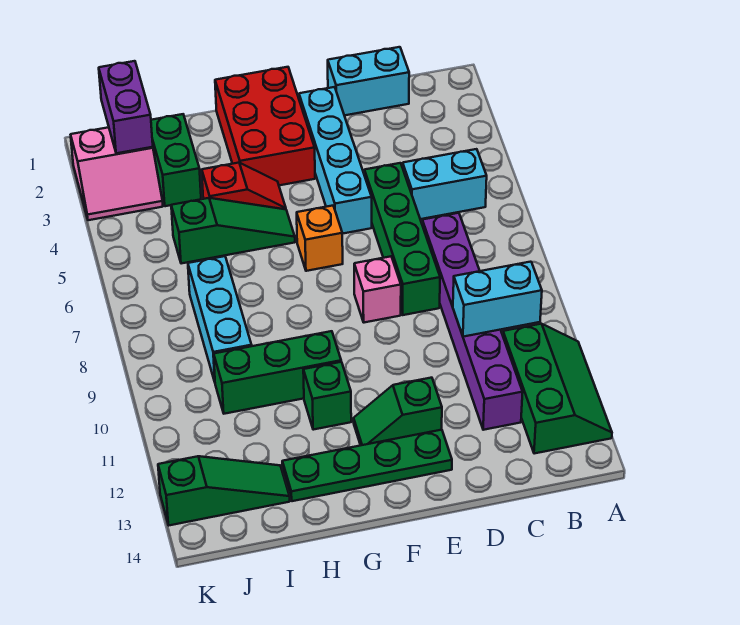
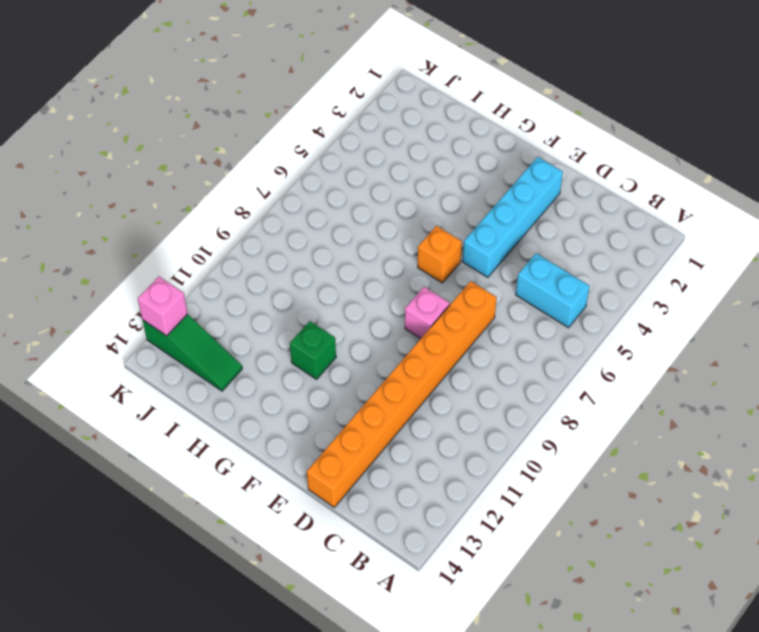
orange 1x8 brick [307,281,497,507] -> green 1x4 brick [364,163,440,315]
pink 1x1 brick [138,277,187,336] -> none
none -> green 2x3 slope [503,324,612,454]
none -> cyan 1x2 brick [328,47,409,115]
none -> purple 1x6 brick [422,213,523,430]

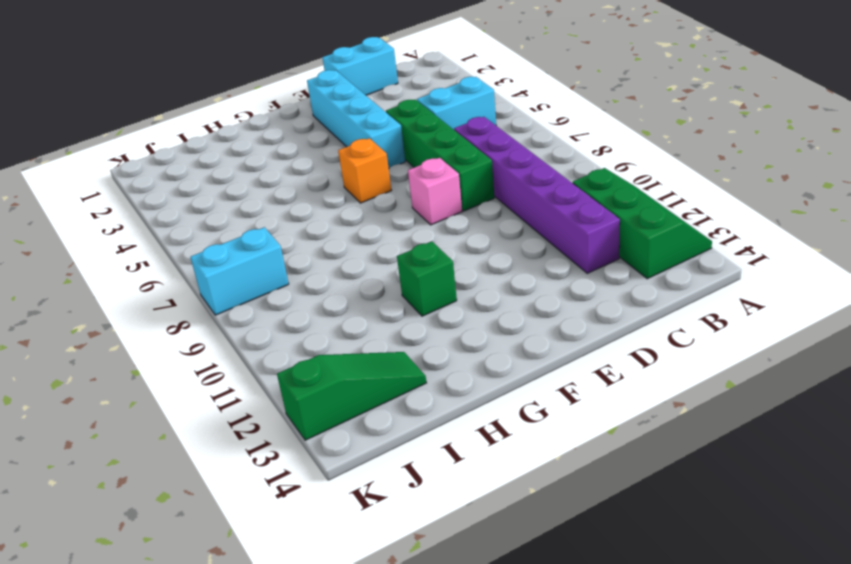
cyan 1x2 brick [191,227,289,315] -> cyan 1x2 brick moved to [453,262,542,337]
none -> green 1x2 slope [354,378,442,445]
none -> green 1x4 plate [282,430,452,501]
none -> red 2x3 brick [215,67,315,185]

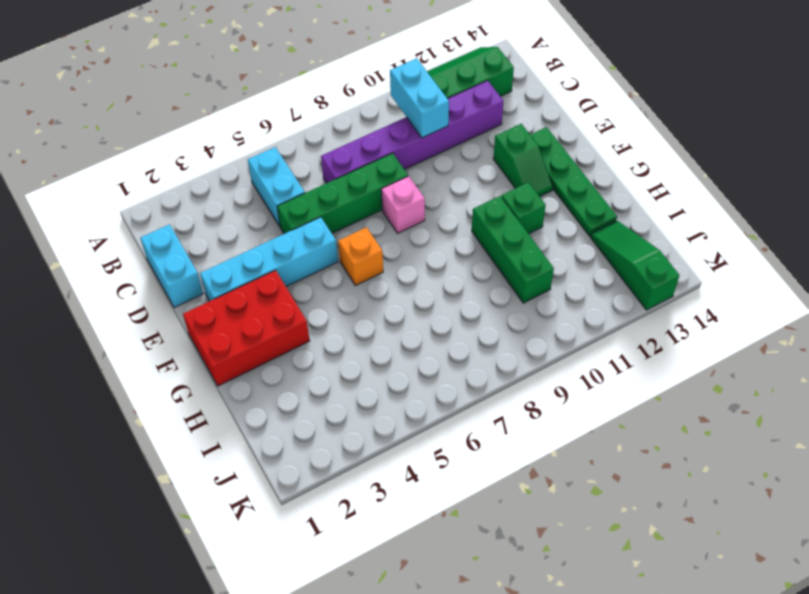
none -> red 1x2 slope [202,163,286,209]
none -> green 1x3 slope [171,198,295,264]
none -> green 1x2 brick [151,114,201,206]

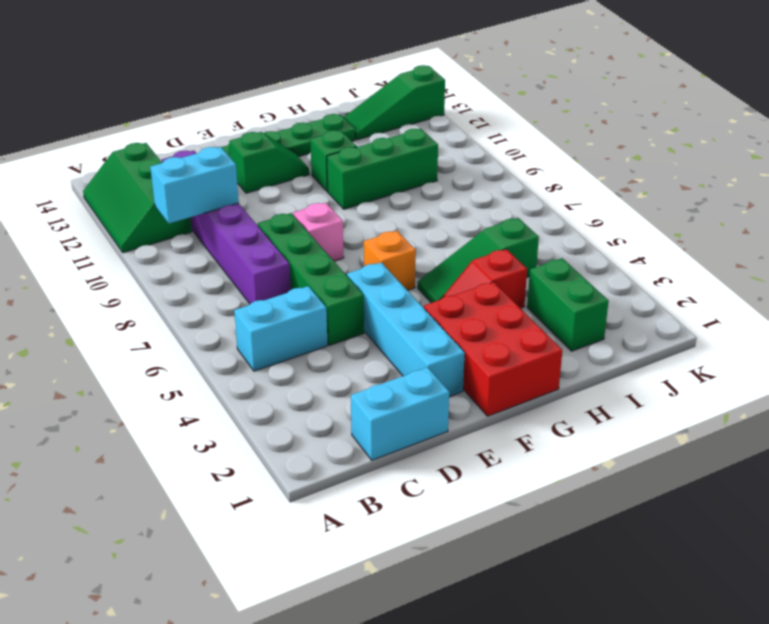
none -> cyan 1x3 brick [188,256,252,381]
none -> pink 2x2 slope [71,127,163,220]
none -> purple 1x2 brick [99,61,153,153]

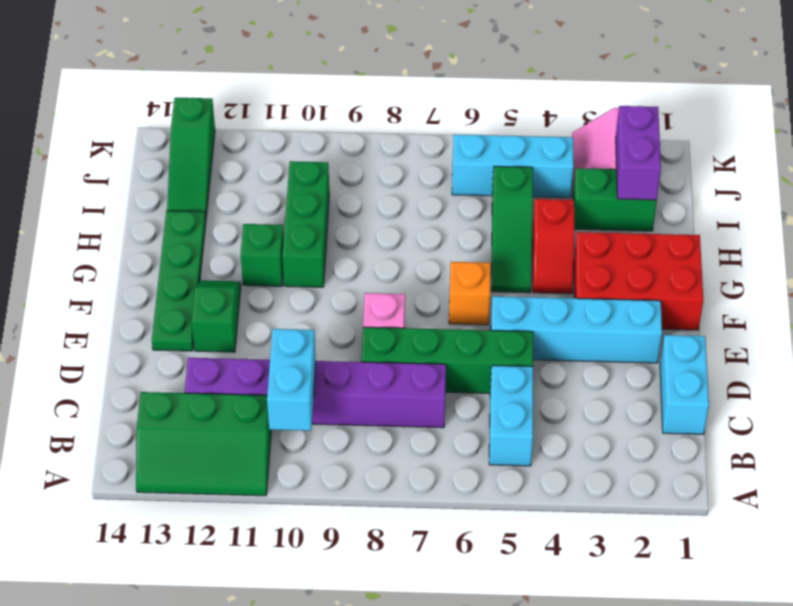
purple 1x2 brick [616,106,661,200] -> purple 1x2 brick turned to [99,61,153,153]
cyan 1x3 brick [452,134,574,198] -> cyan 1x3 brick moved to [188,256,252,381]

